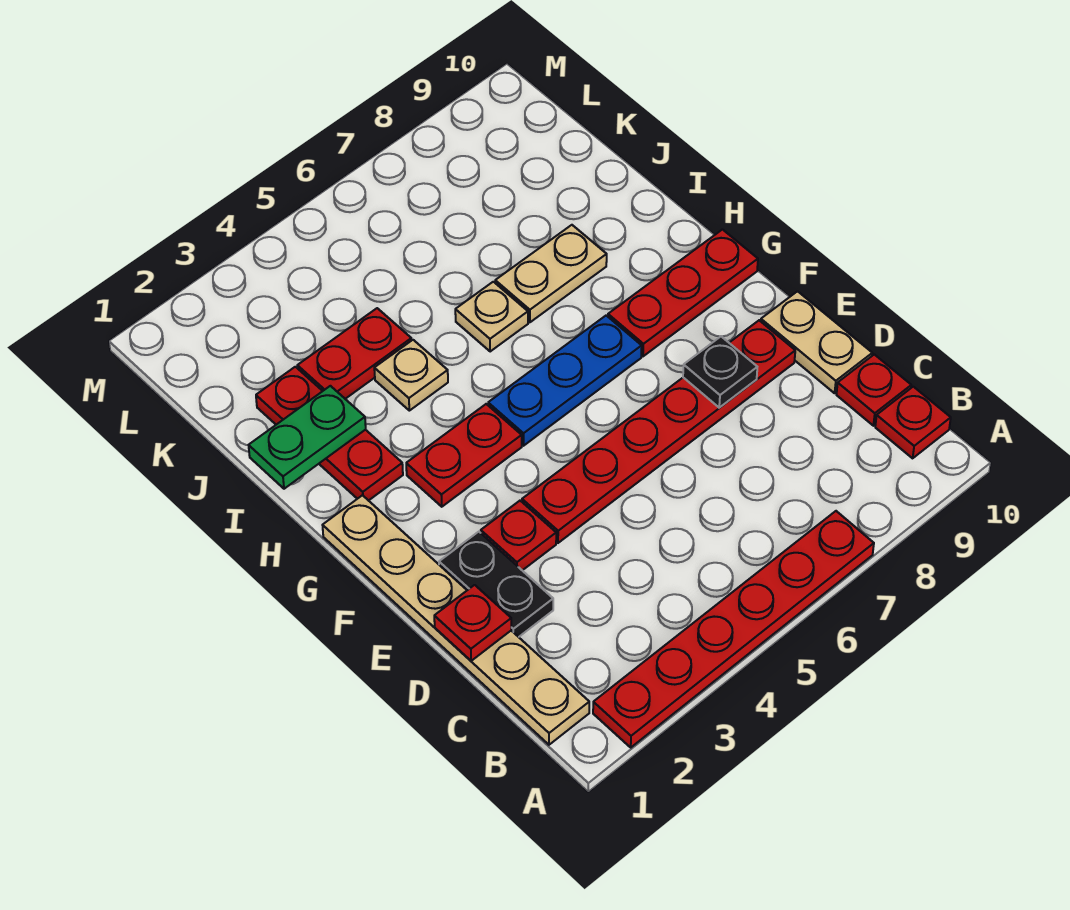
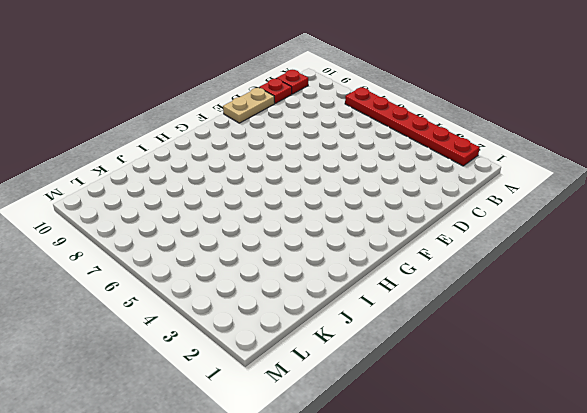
none -> tan 1x6 plate [323,495,589,745]
none -> black 1x2 plate [439,532,553,637]
none -> red 1x1 plate [481,501,556,570]

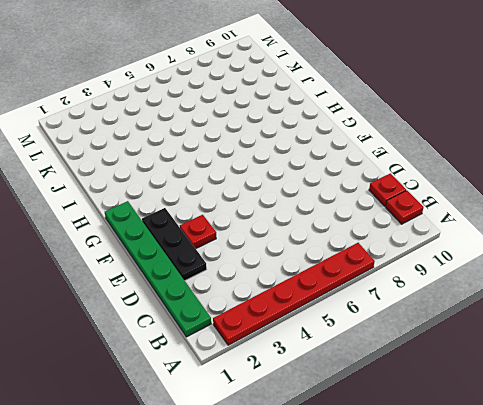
green 1x6 plate [105,201,211,337] -> tan 1x6 plate [323,495,589,745]
black 1x3 plate [142,208,207,280] -> black 1x2 plate [439,532,553,637]
none -> tan 1x2 plate [761,291,872,393]
none -> red 1x6 plate [522,320,795,543]
none -> red 1x2 plate [406,404,522,507]

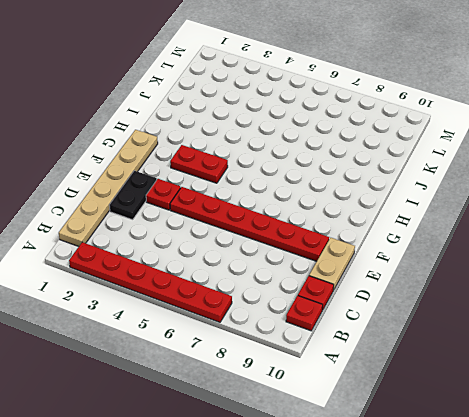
none -> blue 1x3 plate [488,316,642,446]
none -> red 1x3 plate [608,230,758,356]
none -> red 1x3 plate [256,367,403,501]

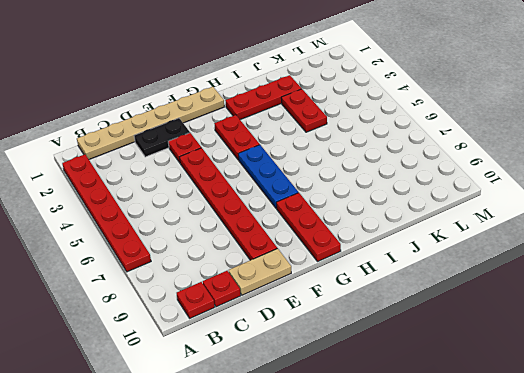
none -> tan 1x1 plate [374,340,448,411]
none -> tan 1x1 plate [455,282,528,352]
none -> tan 1x2 plate [495,225,607,322]

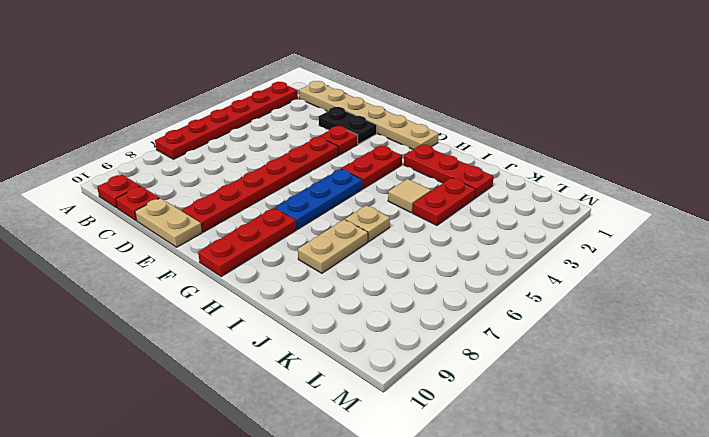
tan 1x1 tile [388,179,431,213] -> tan 1x1 plate [374,340,448,411]
none -> red 1x1 plate [434,585,511,661]
none -> black 1x1 plate [683,336,757,408]
none -> green 1x2 plate [249,386,366,489]

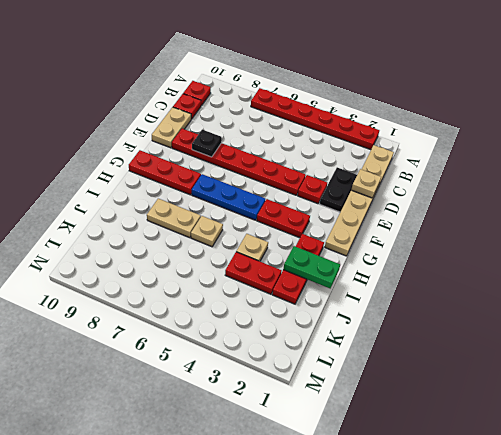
tan 1x1 plate [351,169,381,198] -> red 1x1 plate [434,585,511,661]

